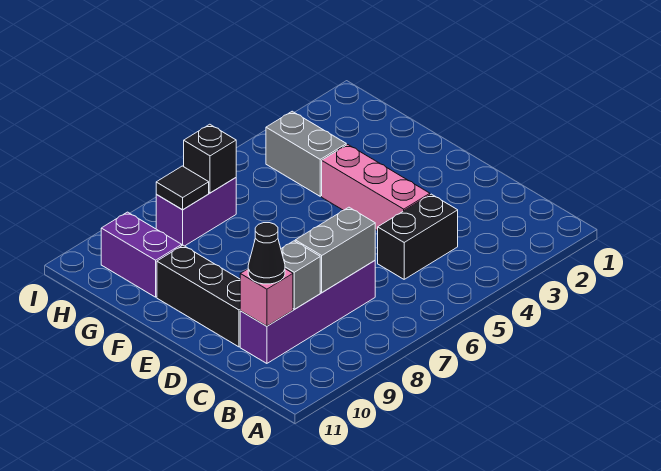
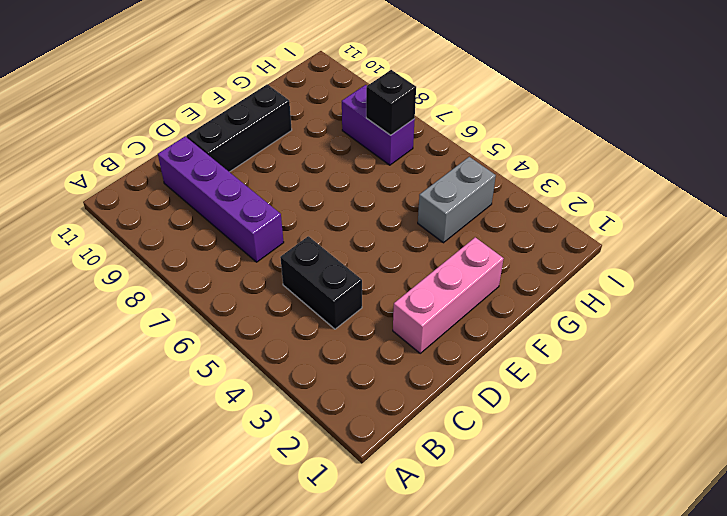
pink 1x3 brick [393,237,504,353] -> pink 1x3 brick moved to [322,145,430,231]
none -> purple 1x2 brick [101,212,182,297]
none -> grey 1x2 brick [295,207,375,292]
none -> grey 1x1 brick [281,241,320,309]

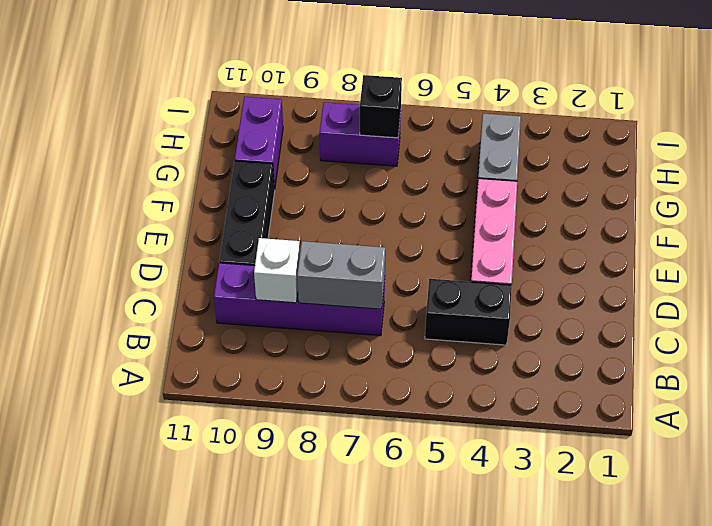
white 1x1 brick [254,238,300,303] -> grey 1x1 brick [281,241,320,309]
none -> pink 1x1 brick [240,269,293,326]
none -> black 1x1 tile [156,166,209,210]
none -> black 1x1 cone [248,223,285,284]

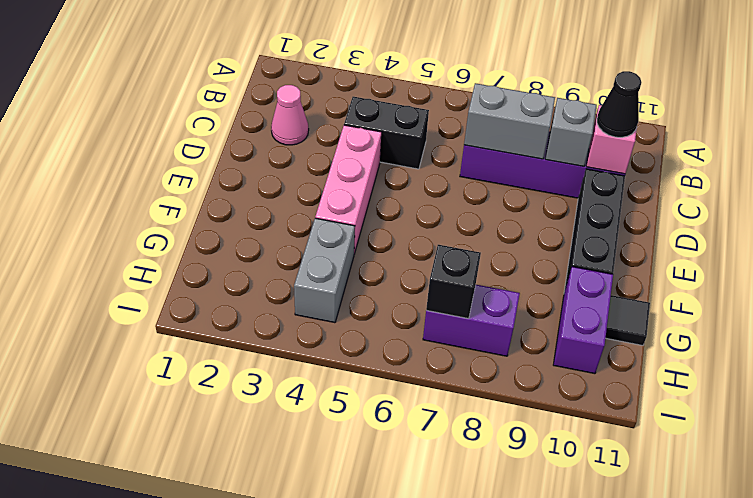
pink 1x1 cone [271,85,309,145] -> none
black 1x1 tile [606,295,650,345] -> black 1x1 tile moved to [156,166,209,210]

